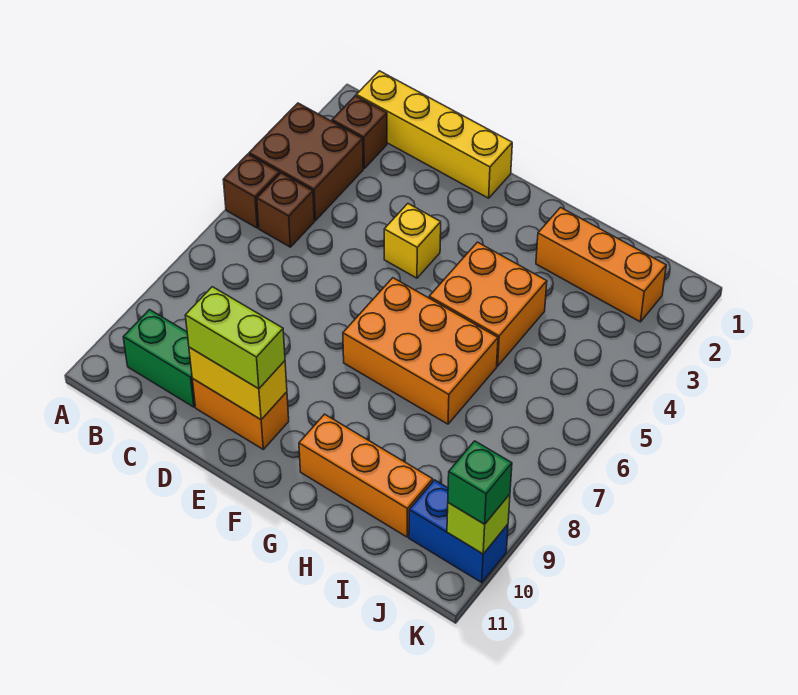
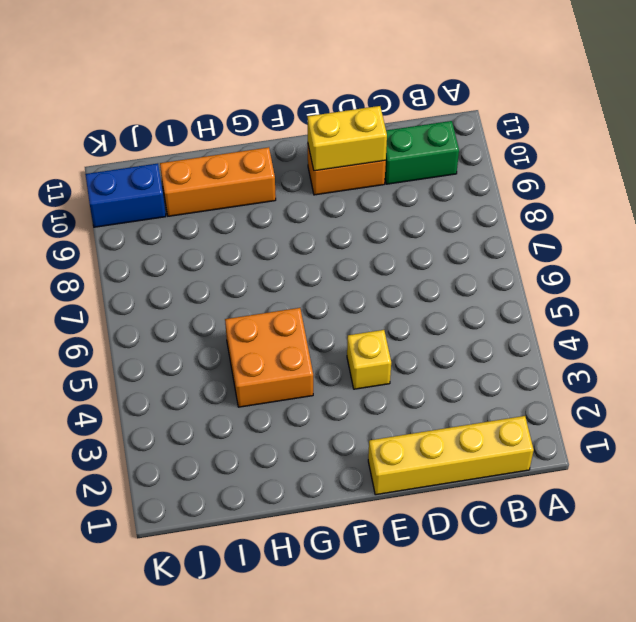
none -> brown 2x2 brick [249,103,363,221]
none -> brown 1x1 brick [223,154,280,228]
none -> brown 1x1 brick [332,96,387,168]

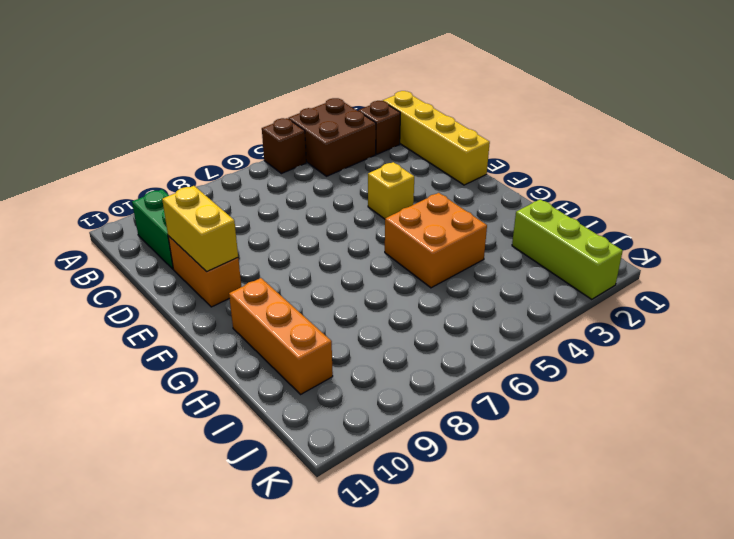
lime 1x3 brick [512,199,623,299] -> orange 1x3 brick [536,208,666,322]
none -> brown 1x1 brick [257,173,314,247]
none -> orange 2x3 brick [343,278,498,424]
none -> blue 1x2 brick [409,480,508,583]

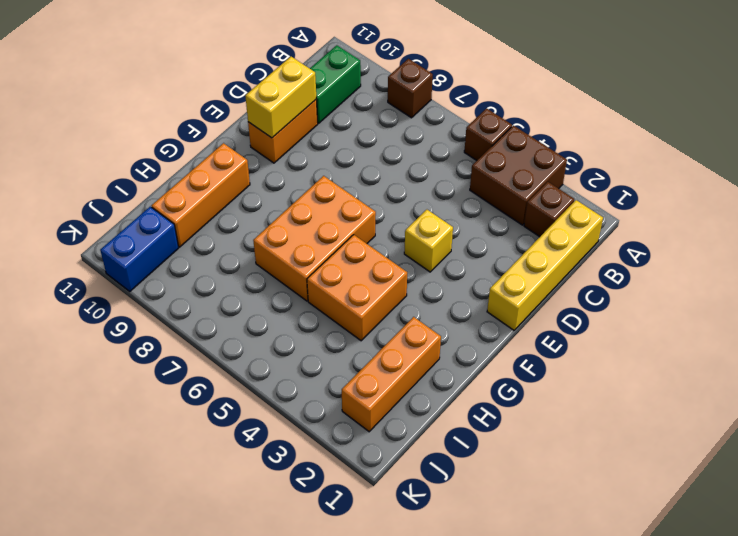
brown 1x1 brick [388,59,433,118] -> brown 1x1 brick moved to [257,173,314,247]
none -> lime 1x1 brick [447,494,510,554]
none -> lime 1x2 brick [185,287,285,389]
none -> green 1x1 brick [448,441,512,524]

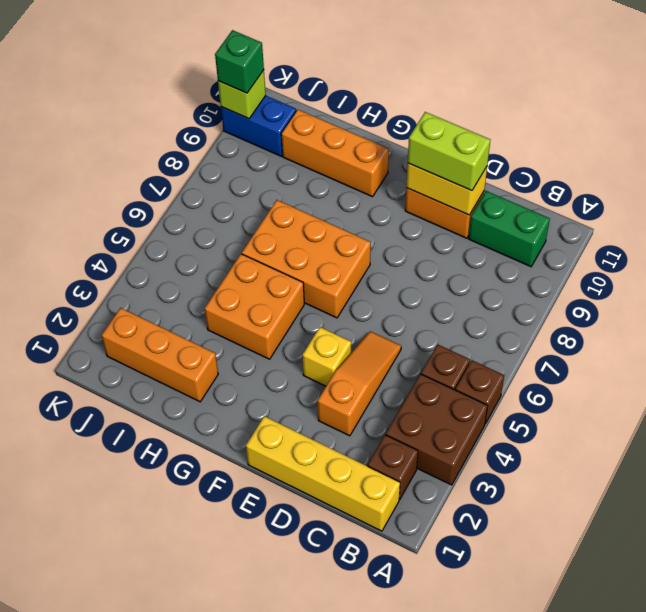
orange 1x3 slope [318,331,401,436] -> none

